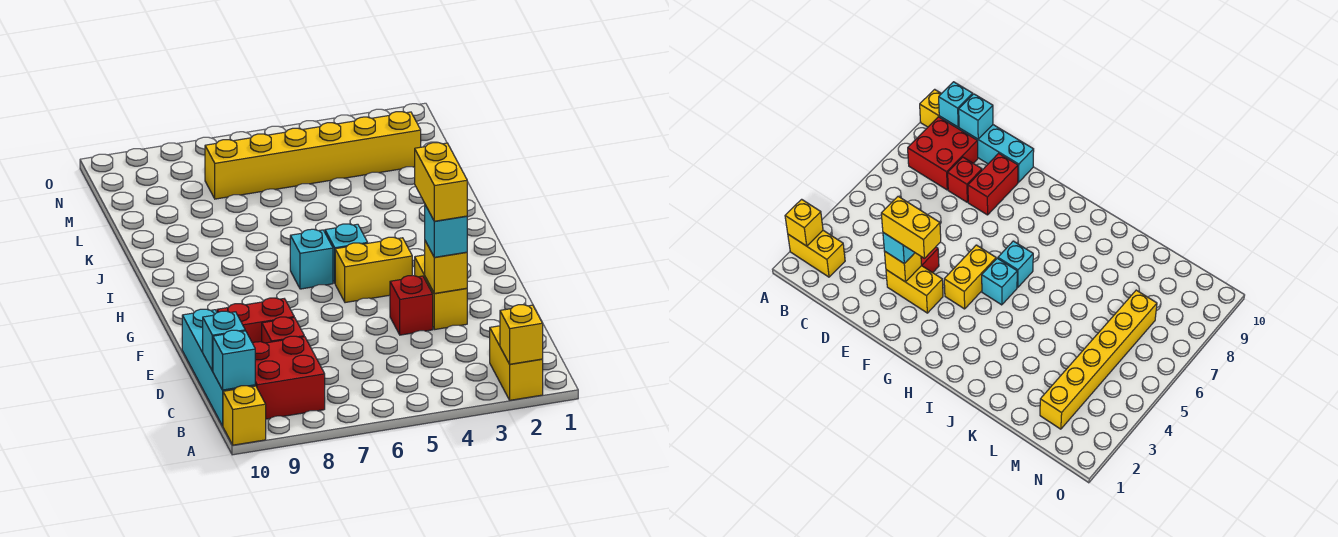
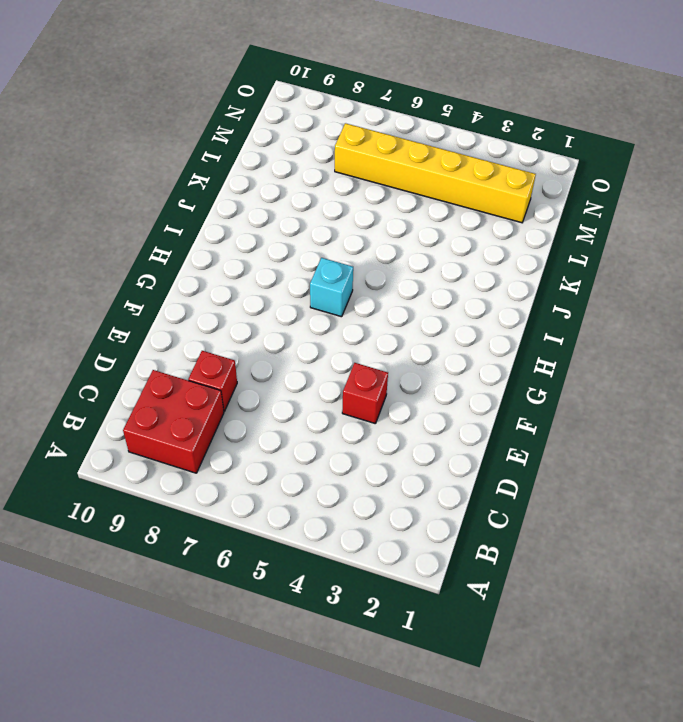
none -> yellow 1x2 brick [490,326,543,400]
none -> yellow 1x1 brick [223,386,266,445]
none -> cyan 1x4 brick [182,309,255,426]

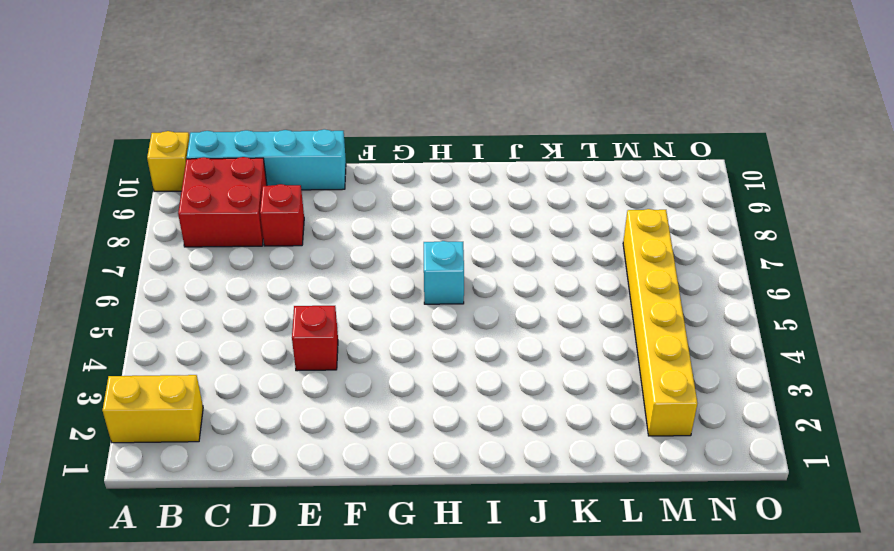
none -> yellow 1x2 brick [415,255,467,330]
none -> red 1x2 brick [217,298,294,343]
none -> yellow 1x2 brick [335,237,412,303]

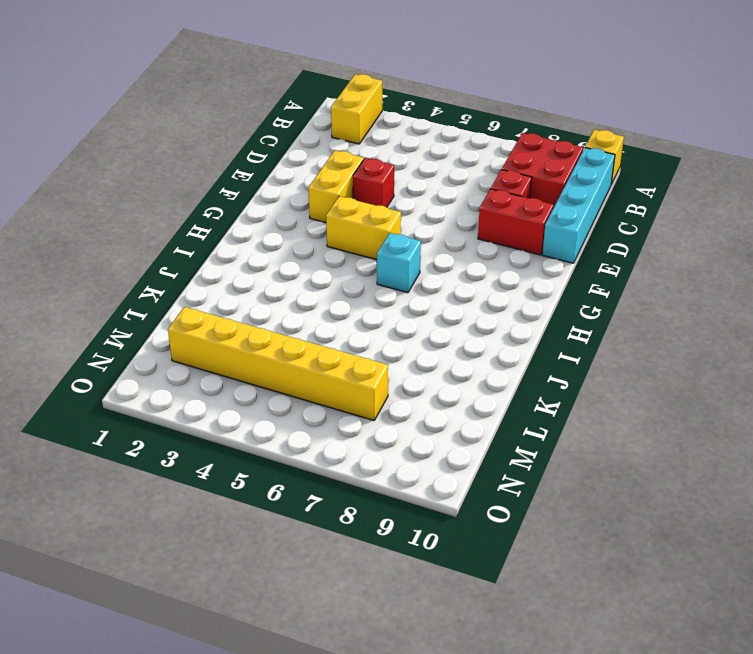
none -> cyan 1x1 brick [325,224,367,283]
none -> yellow 1x1 brick [500,305,543,364]
none -> cyan 1x1 brick [213,330,255,390]

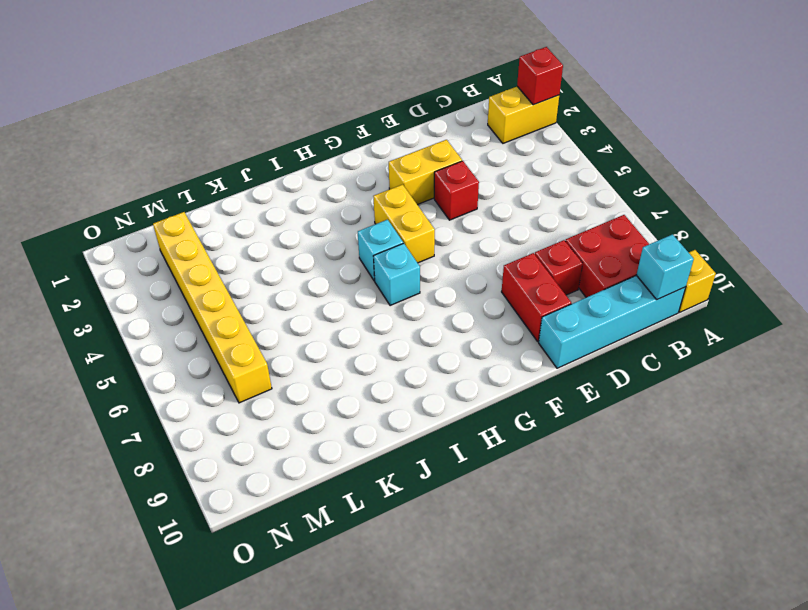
red 1x1 brick [517,47,563,105] -> yellow 1x1 brick [500,305,543,364]
none -> cyan 1x1 brick [203,311,245,371]
none -> yellow 1x1 brick [425,241,467,293]
none -> cyan 1x1 brick [425,205,467,257]

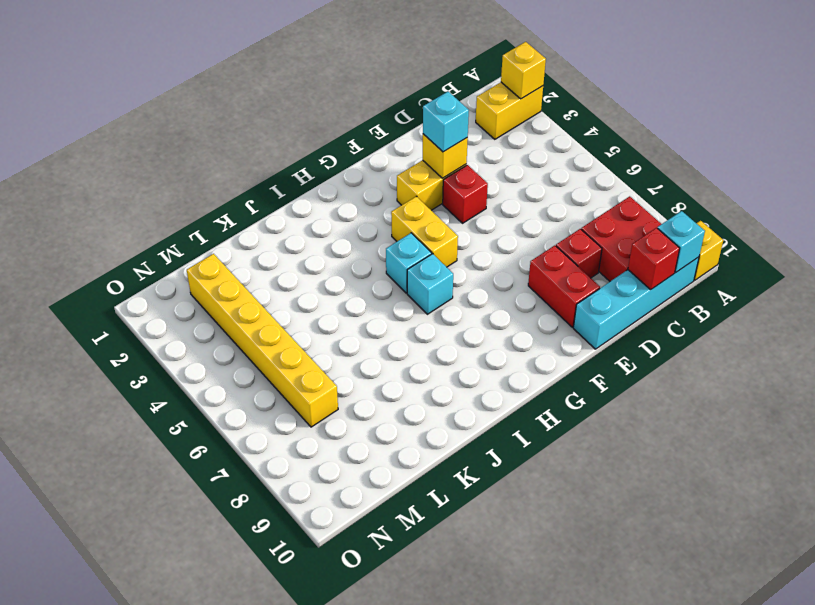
red 1x1 brick [628,228,680,290] -> cyan 1x1 brick [203,311,245,371]
none -> yellow 1x2 brick [415,143,467,221]

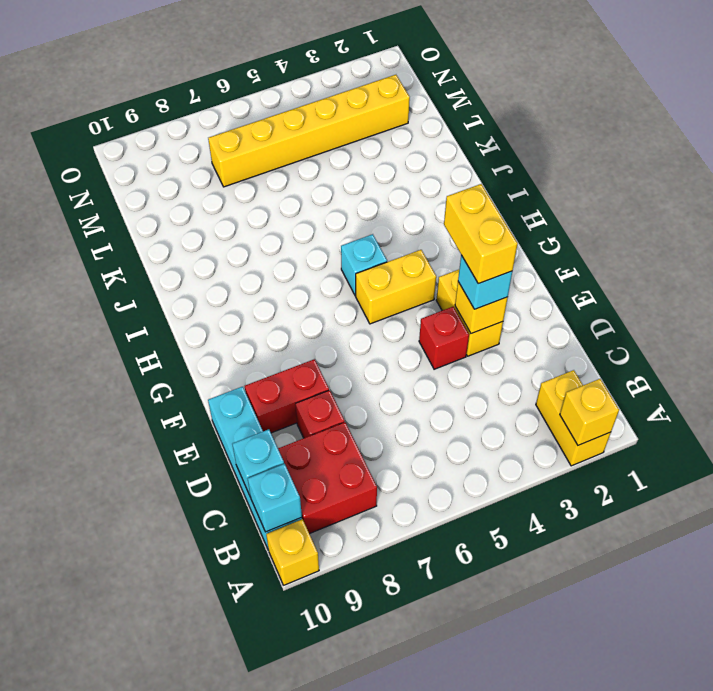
none -> cyan 1x1 brick [290,229,333,289]

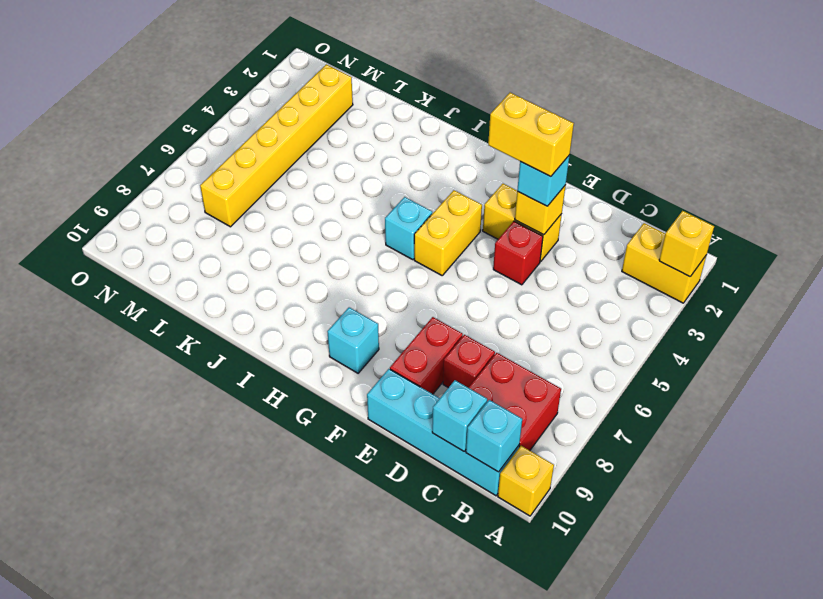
cyan 1x1 brick [327,307,379,373] -> cyan 1x1 brick moved to [290,229,333,289]

